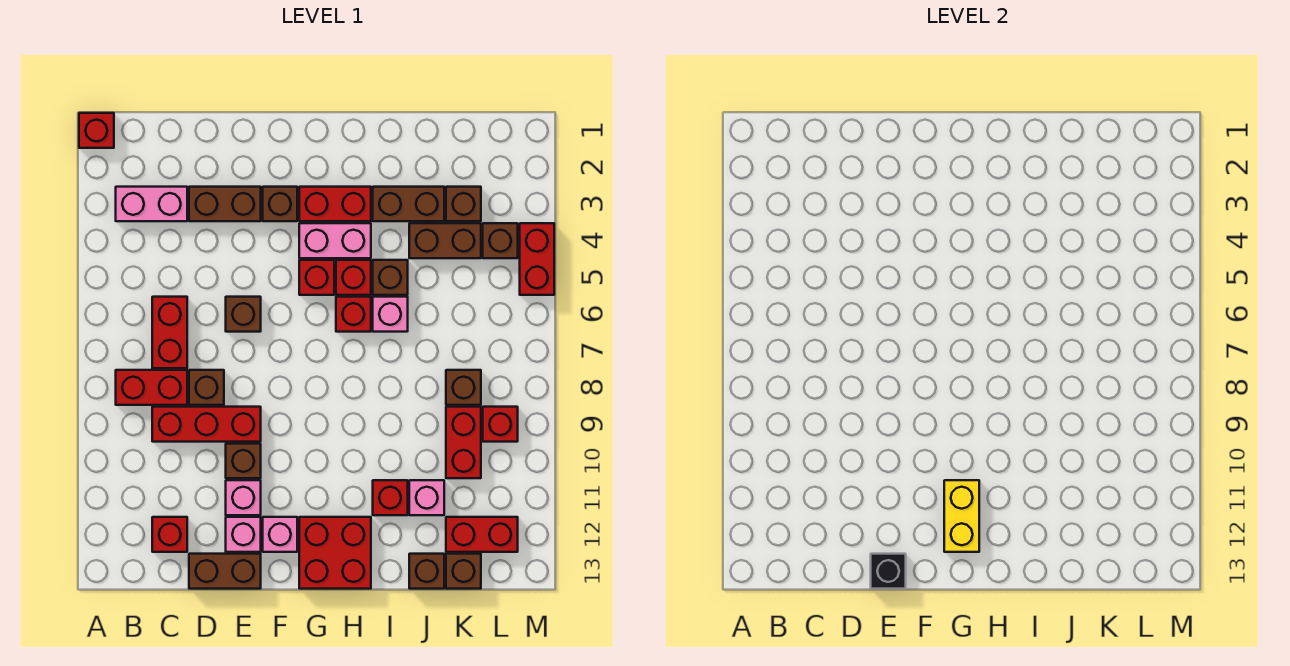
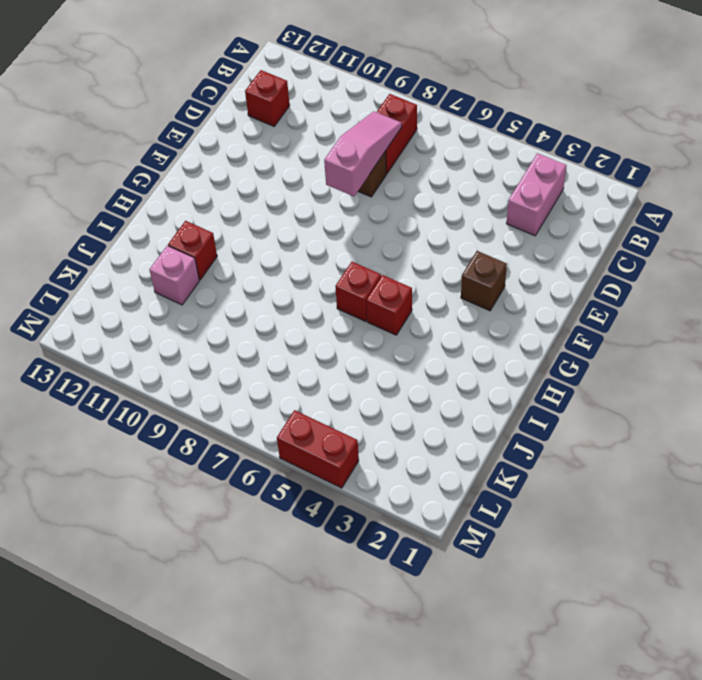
pink 1x3 slope [324,111,402,196] -> none
none -> red 1x1 brick [79,113,114,148]
none -> red 1x2 brick [152,297,187,368]
none -> red 1x3 brick [152,407,261,442]
none -> brown 1x2 brick [189,187,261,221]

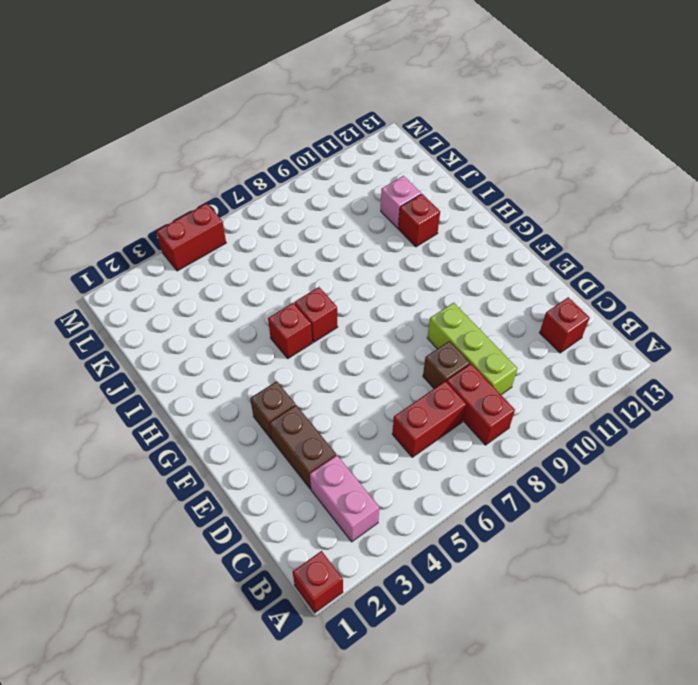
lime 1x3 brick [427,303,517,395] -> red 1x3 brick [152,407,261,442]
none -> brown 1x2 brick [189,554,261,589]
none -> brown 1x1 brick [226,297,261,332]
none -> brown 1x1 brick [226,444,261,478]
none -> pink 1x1 brick [226,480,261,515]

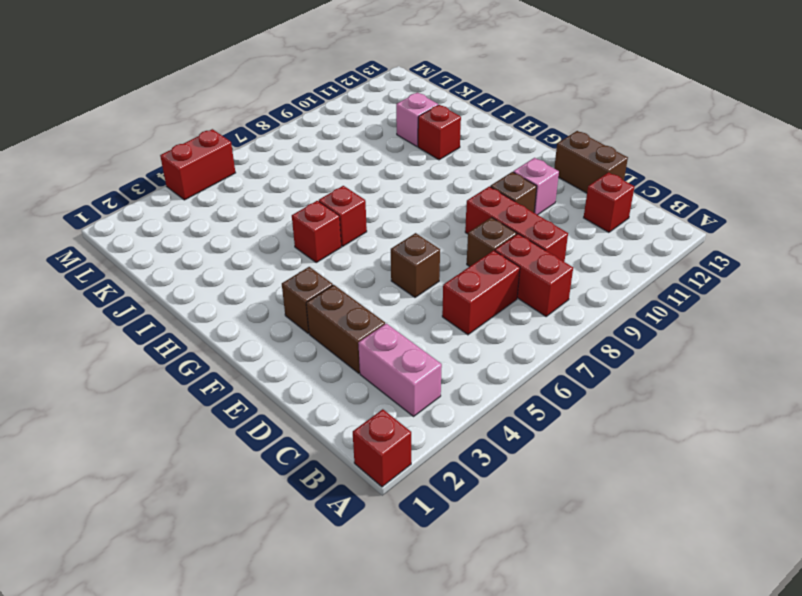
none -> pink 1x1 brick [226,517,261,552]
none -> pink 1x1 brick [263,517,297,552]
none -> red 1x2 brick [299,187,371,221]
none -> pink 1x2 brick [299,223,371,258]

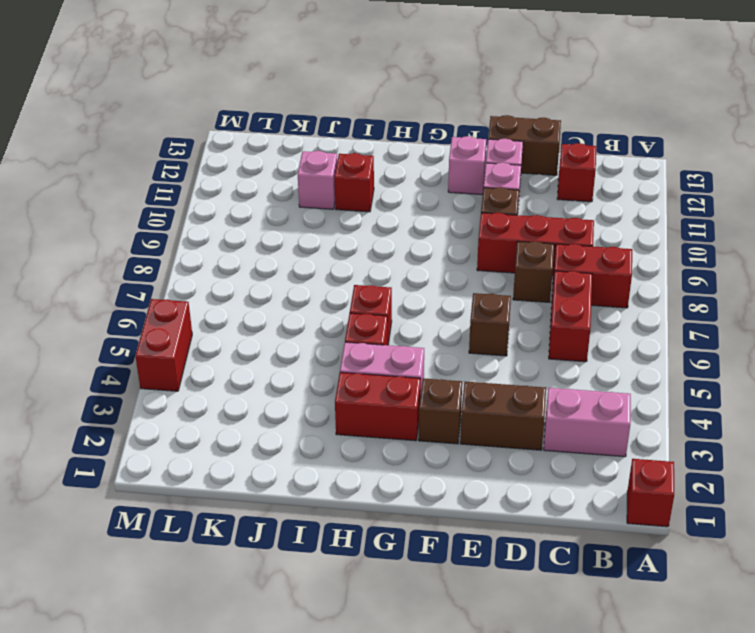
none -> red 1x1 brick [299,260,334,295]
none -> red 2x2 brick [299,517,371,589]
none -> brown 1x2 brick [373,187,444,221]
none -> brown 1x1 brick [373,260,408,295]

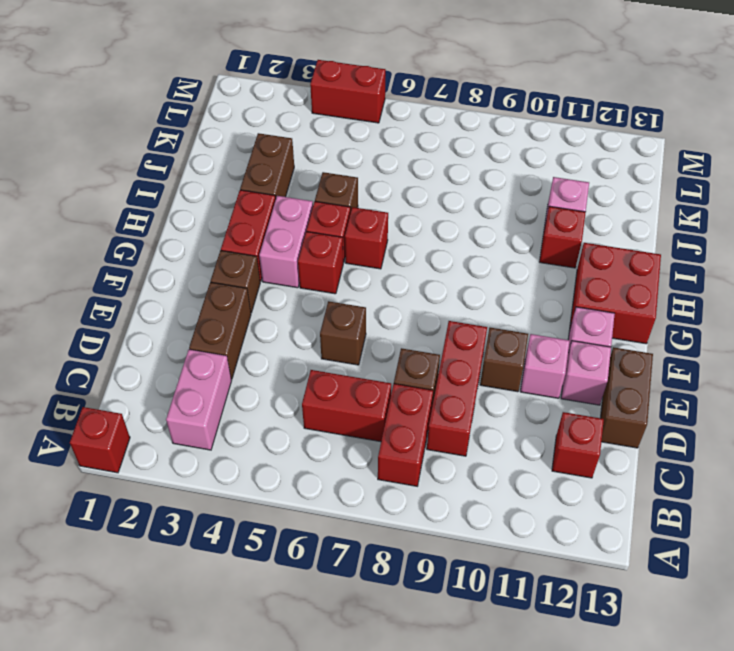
none -> pink 1x1 brick [373,297,408,332]
none -> brown 1x2 brick [409,223,481,258]
none -> brown 1x1 brick [409,554,444,589]
none -> brown 1x1 brick [446,187,481,221]

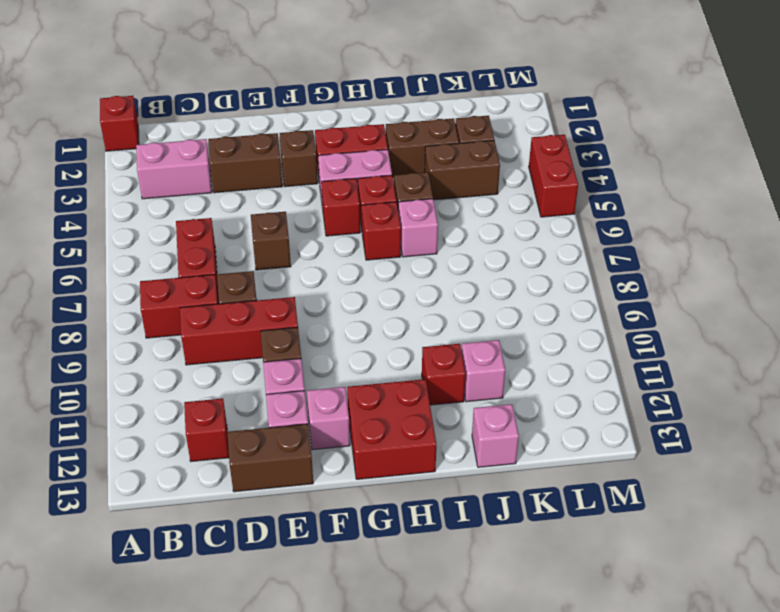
pink 1x1 brick [472,404,519,467] -> brown 1x1 brick [409,554,444,589]
none -> brown 1x1 brick [446,370,481,405]
none -> red 1x2 brick [446,407,481,478]
none -> red 1x2 brick [446,517,518,552]
none -> brown 1x1 brick [446,554,481,589]

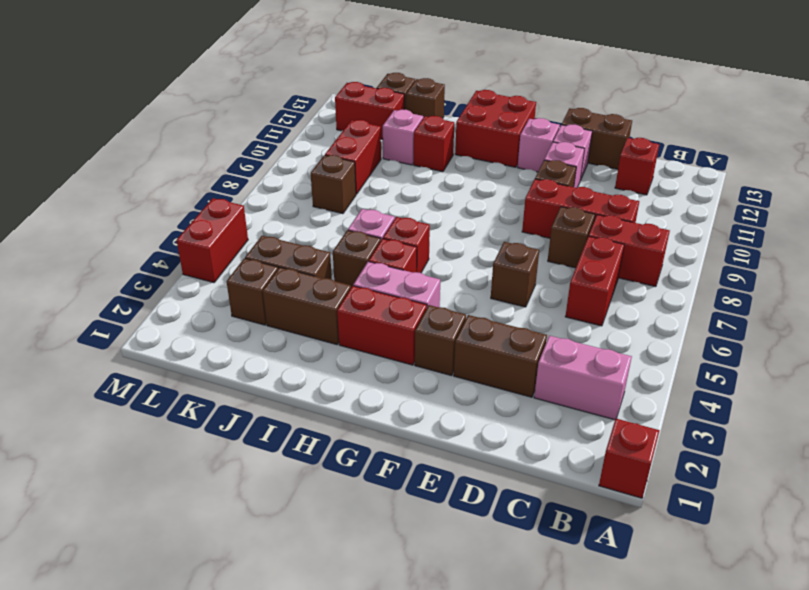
none -> red 1x1 brick [299,260,334,295]
none -> brown 1x1 brick [483,223,518,258]
none -> red 1x1 brick [483,407,518,442]
none -> black 1x1 brick [871,554,906,589]

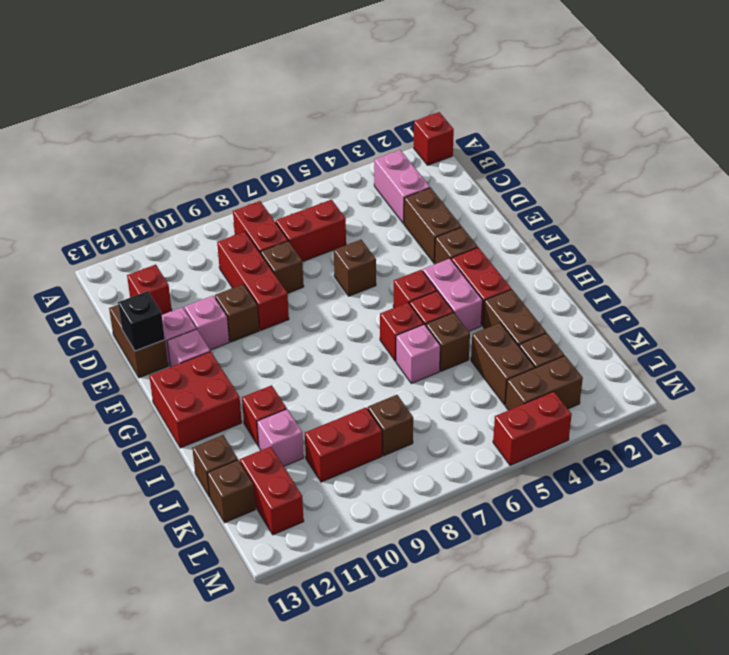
brown 1x2 brick [505,356,583,410] -> brown 1x1 brick [483,223,518,258]
none -> red 1x1 brick [483,407,518,442]
none -> yellow 1x2 brick [944,480,979,552]

